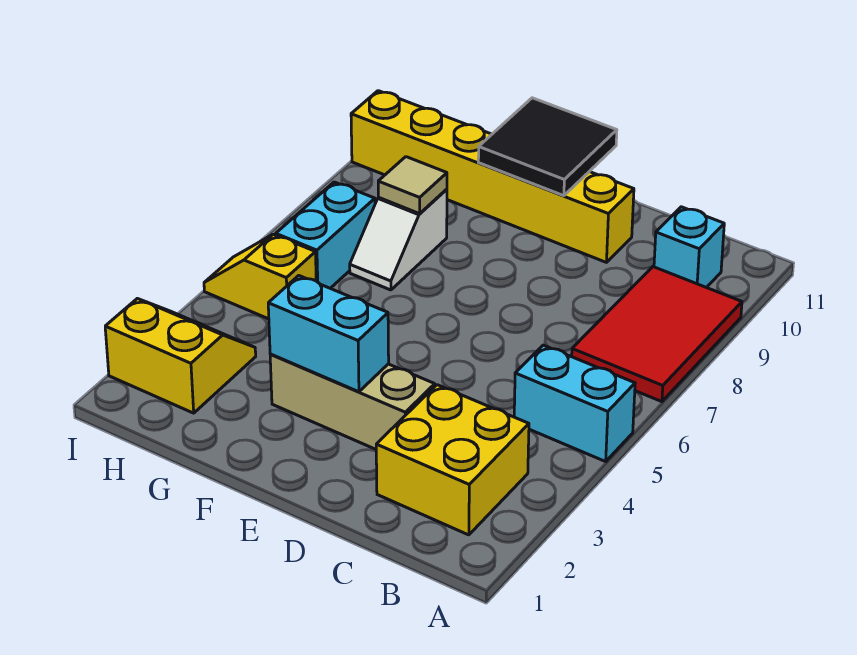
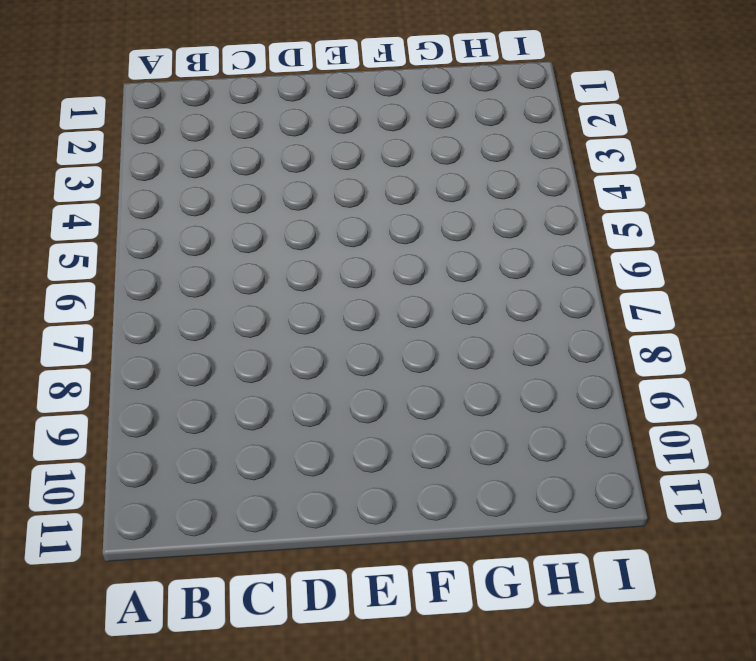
none -> cyan 1x2 brick [514,345,635,461]
none -> red 2x3 tile [572,267,742,402]
none -> yellow 2x2 brick [376,385,529,535]

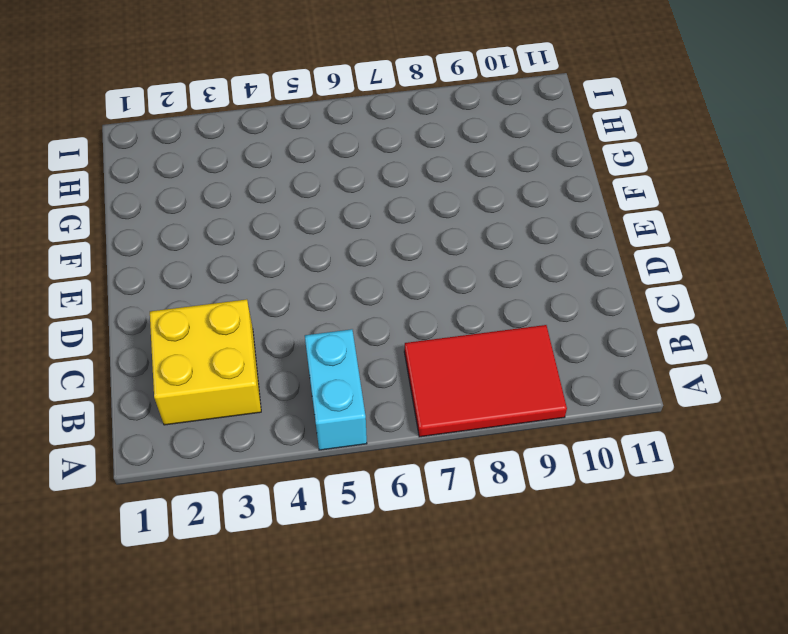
none -> cyan 1x1 brick [654,207,724,288]
none -> tan 1x3 brick [270,354,435,449]
none -> yellow 1x6 brick [351,91,634,262]

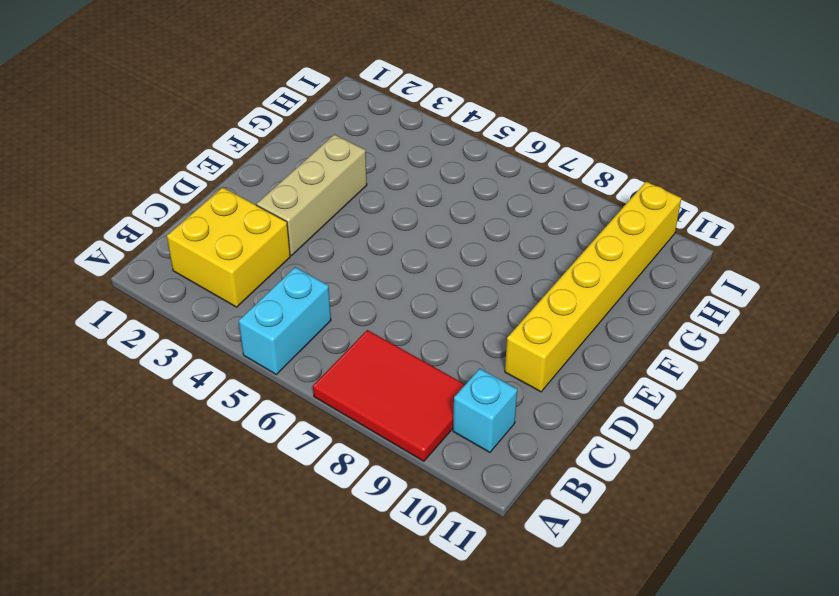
none -> white 1x2 slope [350,189,447,290]
none -> yellow 2x2 slope [105,298,256,413]
none -> yellow 1x2 slope [204,234,316,319]

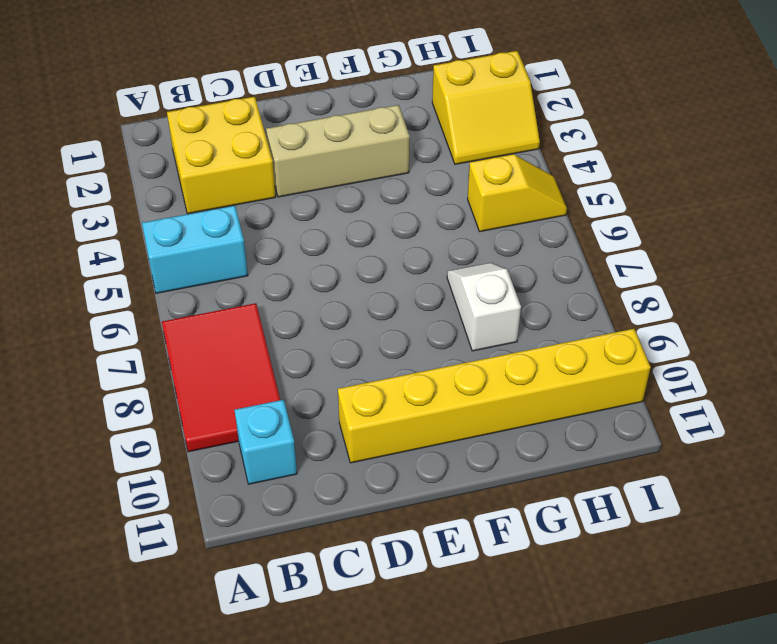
none -> cyan 1x2 brick [276,182,375,288]
none -> cyan 1x2 brick [268,276,389,392]
none -> black 2x2 tile [478,98,617,196]

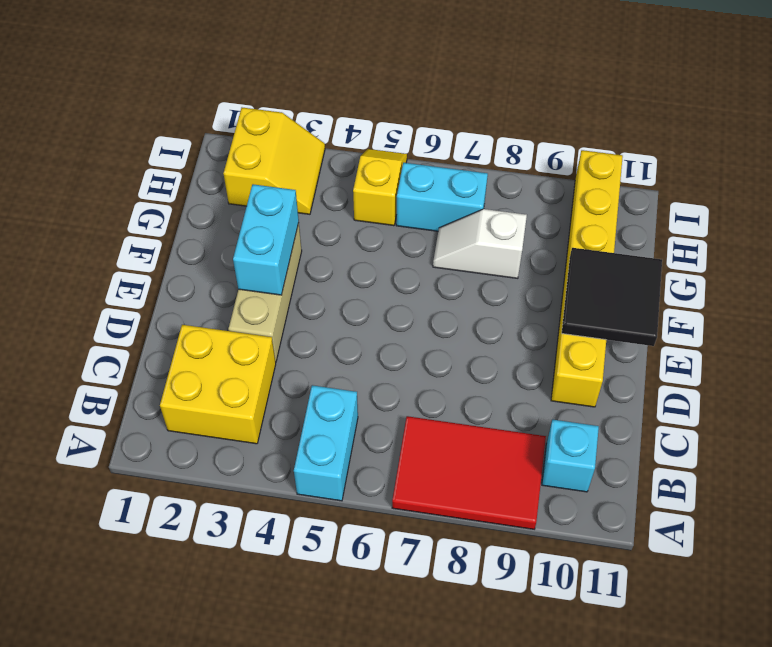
none -> tan 1x1 tile [378,157,447,214]

